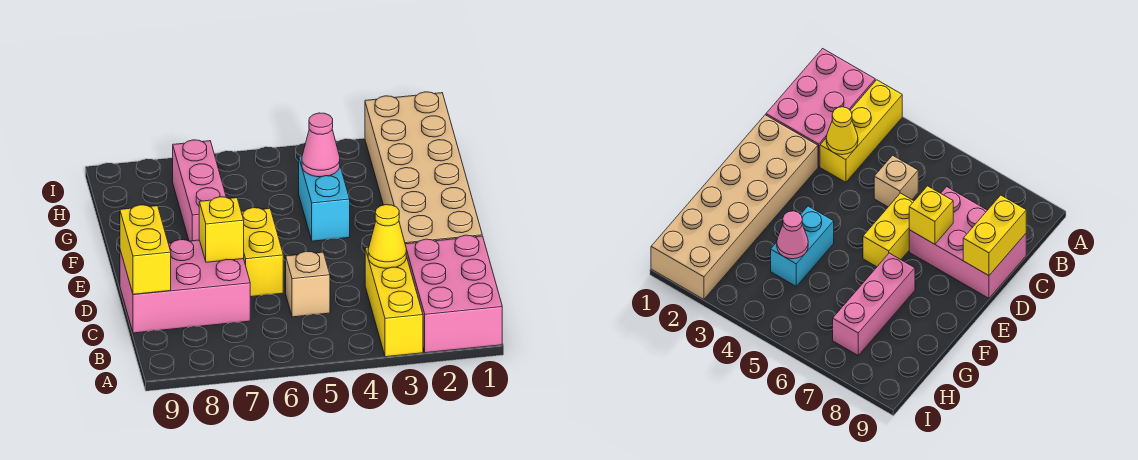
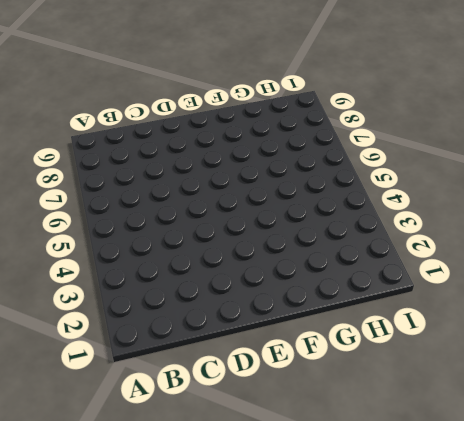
none -> pink 2x3 brick [405,235,502,353]
none -> yellow 1x3 brick [365,248,423,357]
none -> tan 1x1 brick [286,251,330,317]

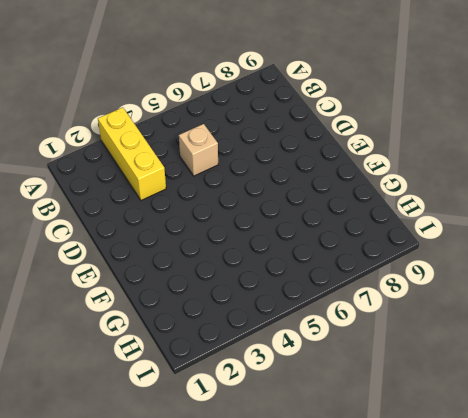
none -> pink 2x3 brick [405,235,502,353]
none -> pink 2x3 brick [120,240,250,333]
none -> tan 2x6 brick [365,92,482,244]

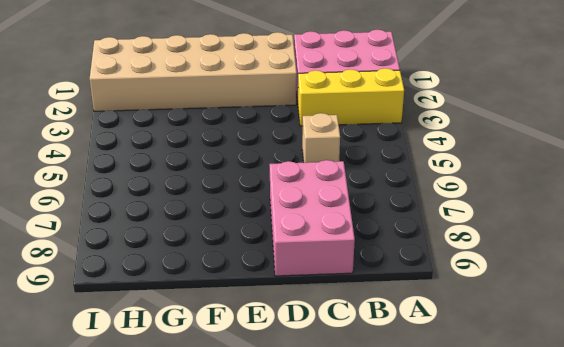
none -> yellow 1x2 brick [241,208,283,297]
none -> cyan 1x2 brick [299,156,350,241]
none -> pink 1x3 brick [173,140,226,241]

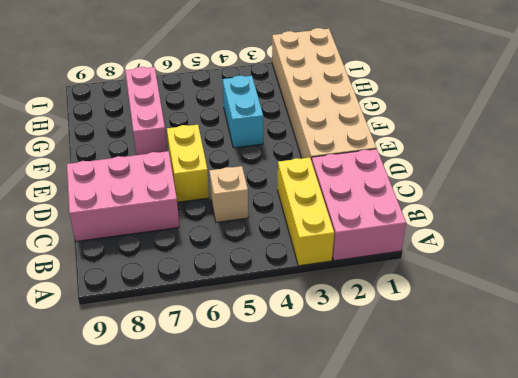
none -> yellow 1x1 cone [368,205,406,268]
none -> yellow 1x2 brick [120,205,171,294]
none -> yellow 1x1 brick [199,197,244,262]

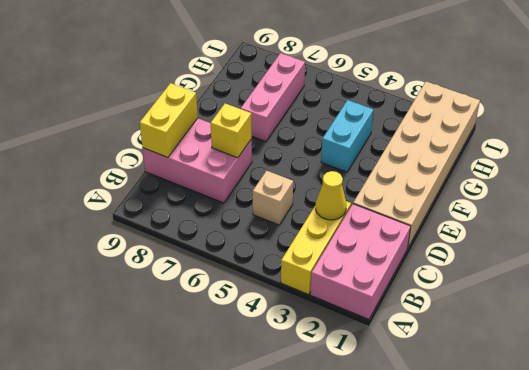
none -> yellow 1x2 brick [241,208,283,297]
none -> pink 1x1 cone [302,113,340,177]

